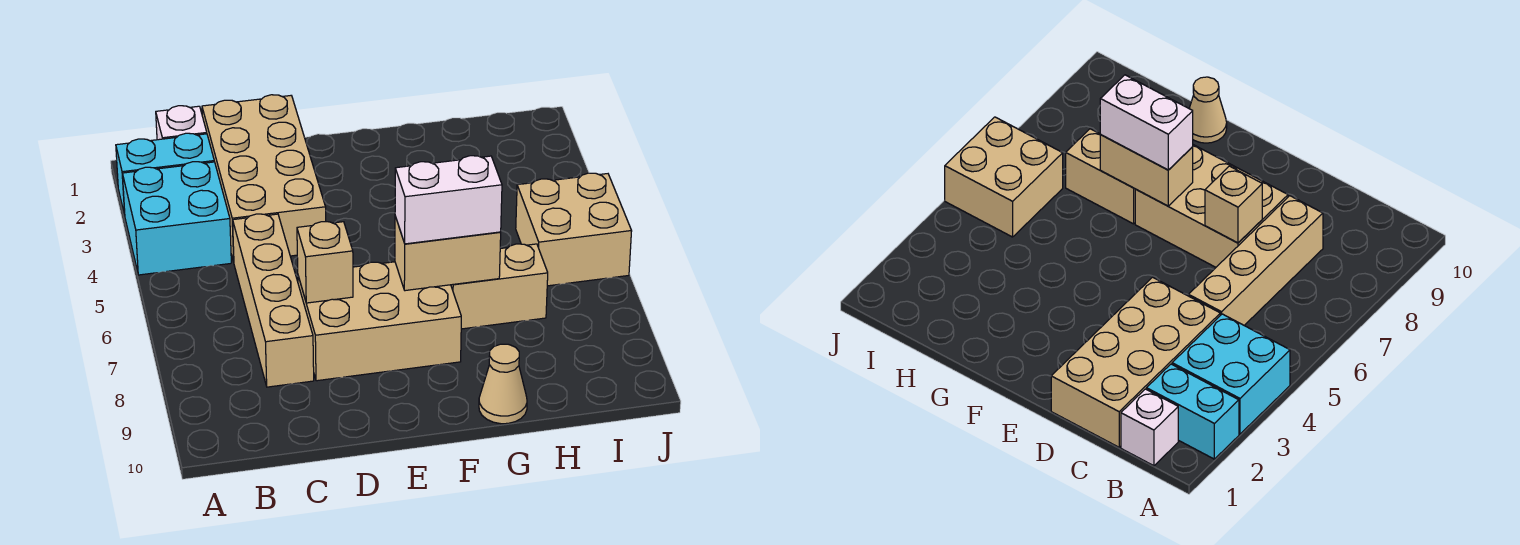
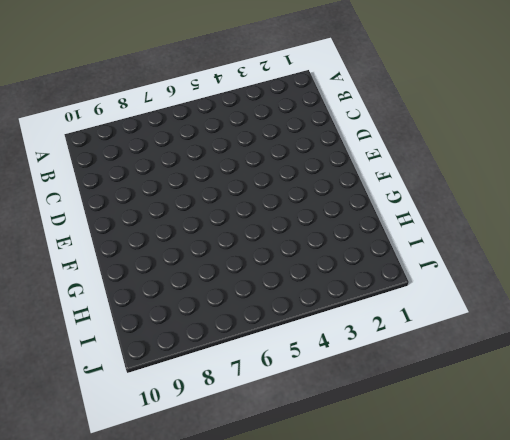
none -> cyan 1x2 brick [116,133,214,215]
none -> cyan 2x2 brick [122,162,231,275]
none -> white 1x1 brick [156,106,207,140]

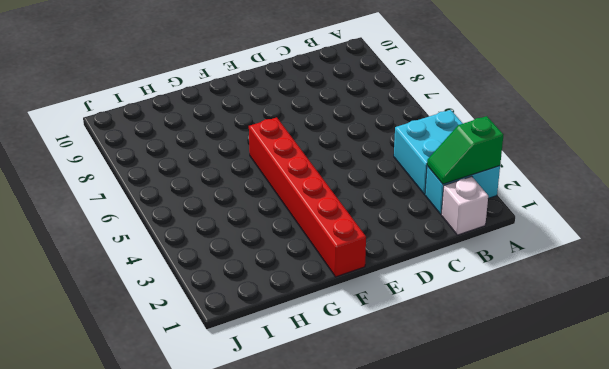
green 1x2 slope [427,116,503,184] -> none
red 1x6 brick [249,117,366,277] -> none
none -> tan 2x4 brick [202,95,326,262]
none -> tan 1x4 brick [233,214,314,387]
none -> tan 2x3 brick [298,262,461,381]

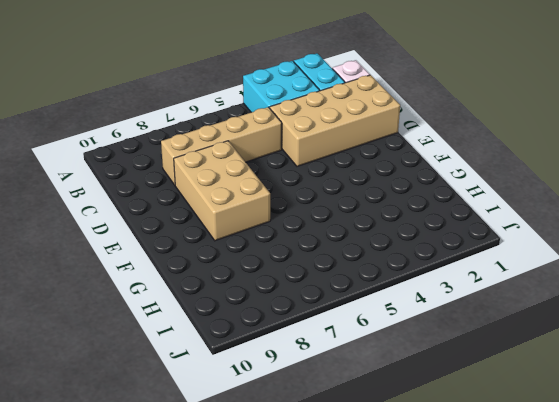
none -> tan 1x2 brick [451,244,548,329]
none -> tan 1x1 cone [479,344,527,424]
none -> tan 2x2 brick [516,173,632,286]

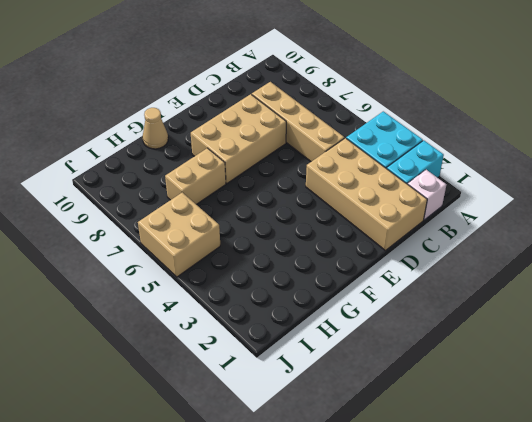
none -> tan 1x1 brick [297,222,353,303]
none -> tan 1x2 brick [395,216,501,291]
none -> white 1x2 brick [395,156,502,244]

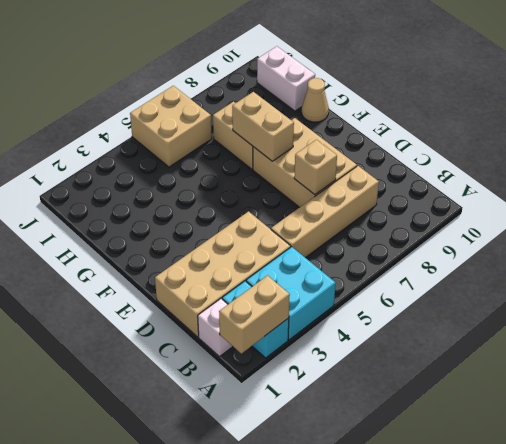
tan 1x2 brick [219,276,290,353] -> none
white 1x2 brick [257,46,315,111] -> white 1x2 brick moved to [395,156,502,244]

